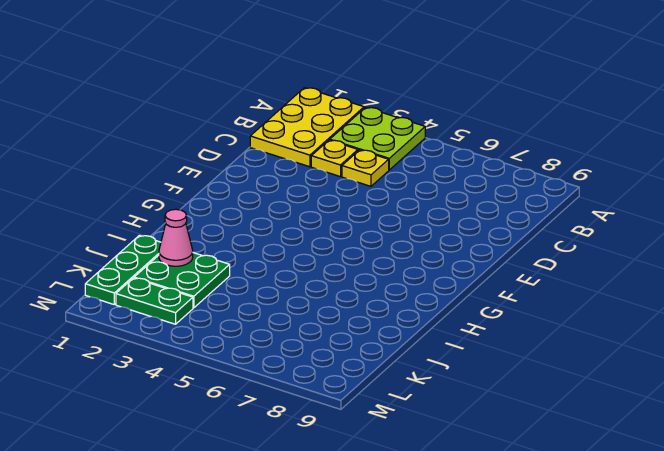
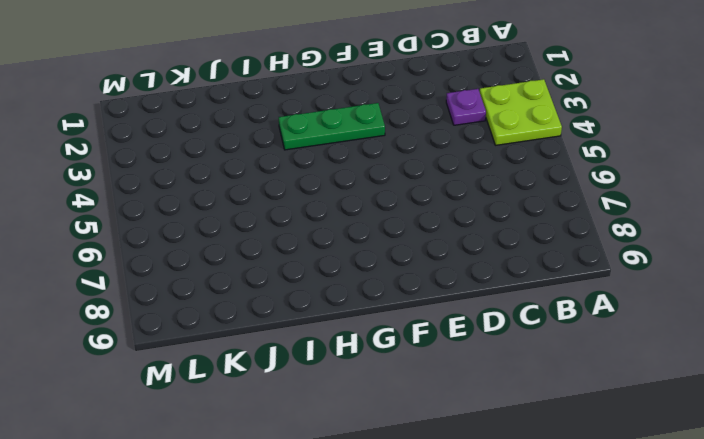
purple 1x1 plate [446,89,486,125] -> yellow 1x1 plate [311,140,358,177]
green 1x3 plate [279,103,385,150] -> green 1x3 plate moved to [85,235,161,304]
none -> yellow 2x3 plate [250,88,364,167]
none -> yellow 1x1 plate [342,150,389,186]

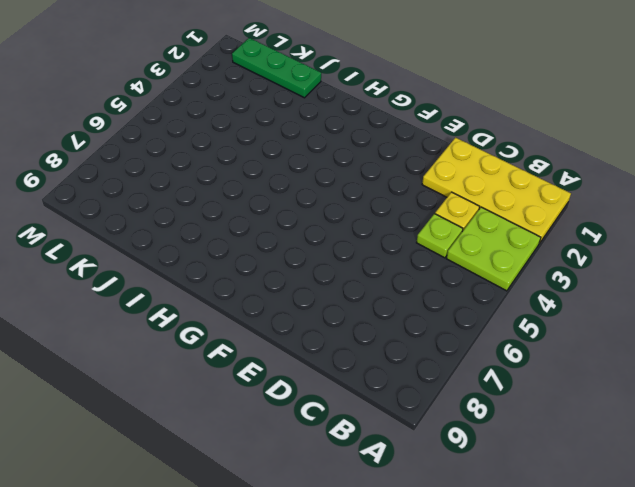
yellow 2x4 plate [422,138,571,244] -> yellow 2x3 plate [250,88,364,167]
lime 1x1 plate [416,214,463,258] -> yellow 1x1 plate [342,150,389,186]
none -> green 2x2 plate [134,253,230,308]
none -> green 1x2 plate [116,278,193,324]

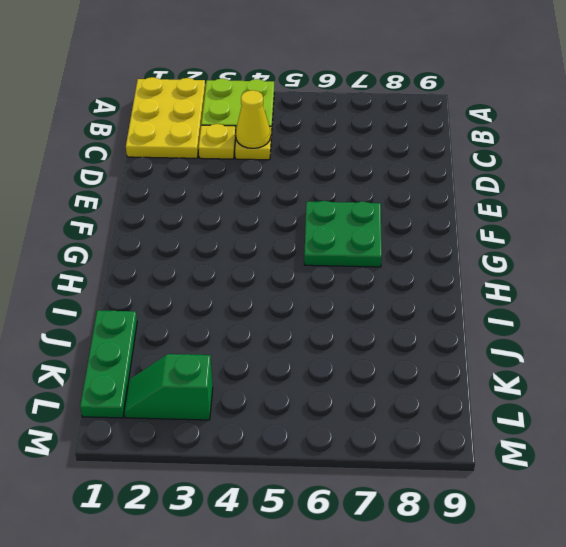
yellow 1x1 cone [236,90,271,148] -> none
green 2x2 plate [304,201,382,267] -> green 2x2 plate moved to [134,253,230,308]
green 1x2 slope [124,354,213,420] -> green 1x2 plate [116,278,193,324]
none -> pink 1x1 cone [159,209,193,266]

